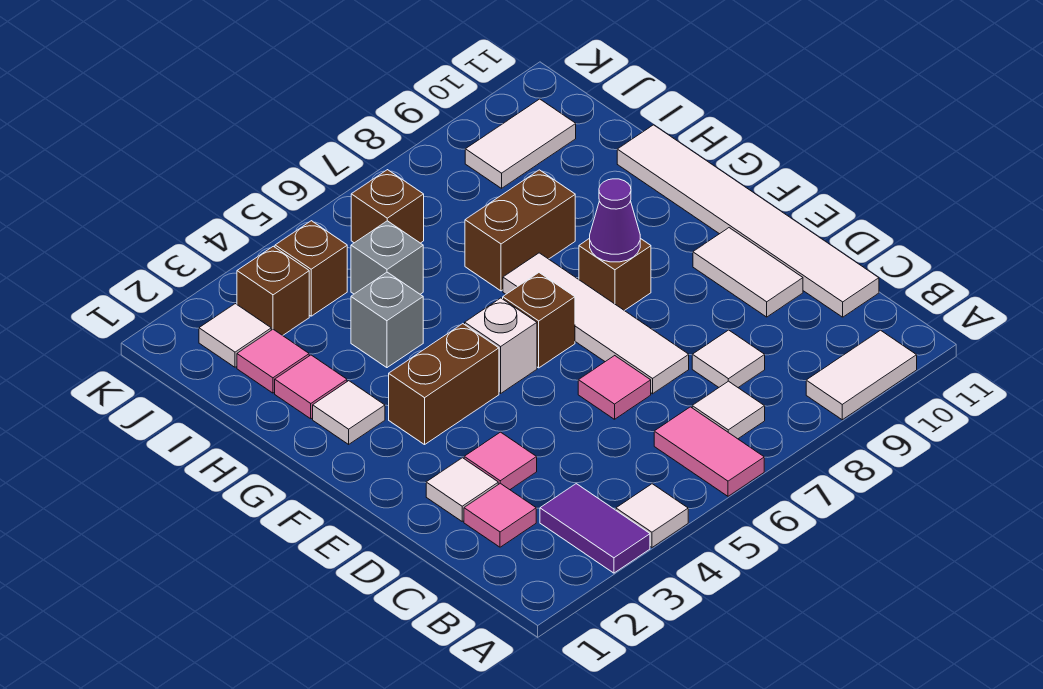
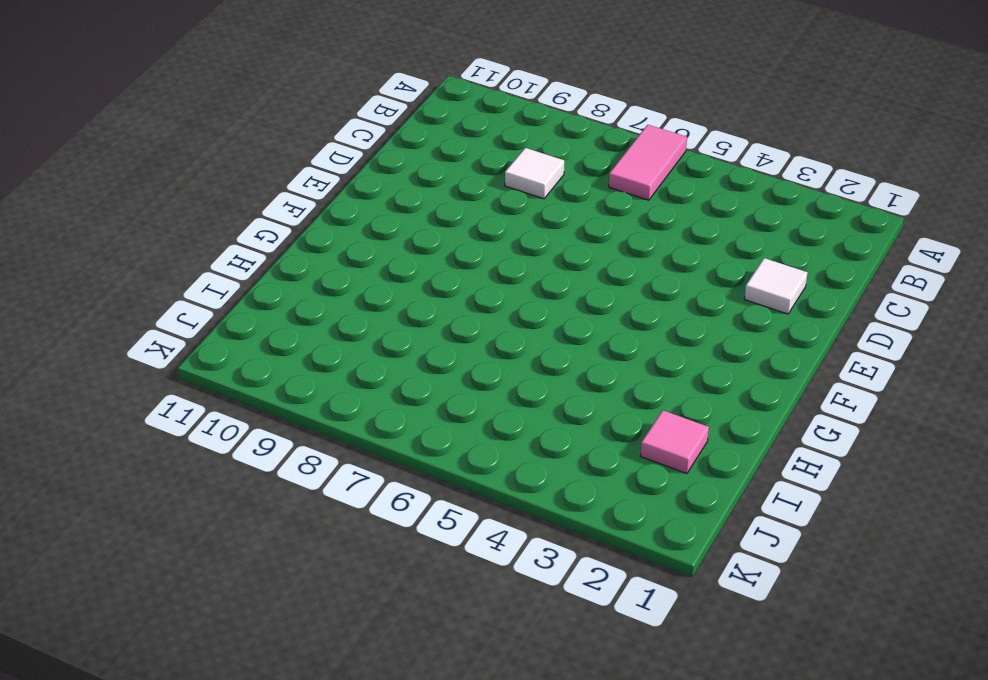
none -> purple 1x2 tile [540,484,650,573]
none -> white 1x1 tile [616,484,688,547]
none -> white 1x2 tile [806,330,917,420]

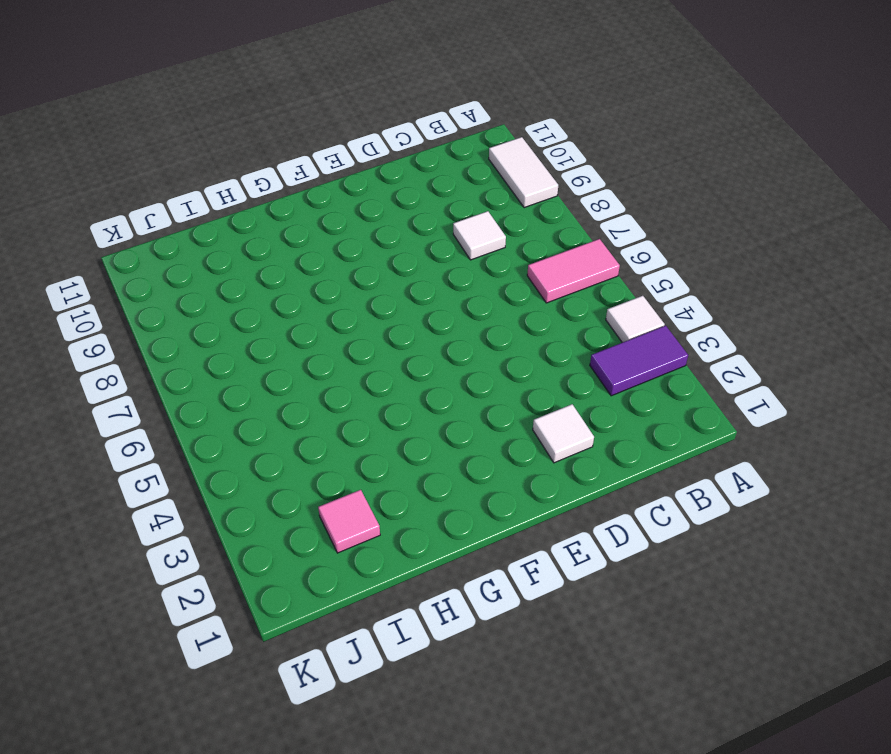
none -> white 1x1 tile [692,381,765,439]
none -> pink 1x1 tile [464,483,536,547]
none -> white 1x6 tile [617,125,879,317]

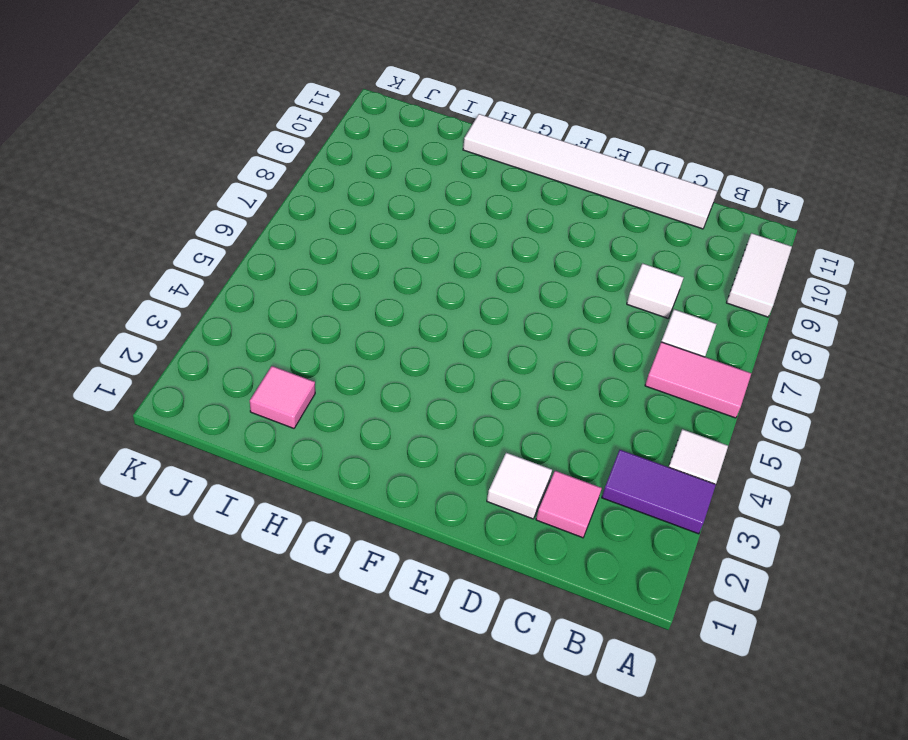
none -> pink 1x1 tile [464,432,537,490]
none -> pink 1x1 tile [578,356,651,419]
none -> white 1x4 tile [503,253,689,394]

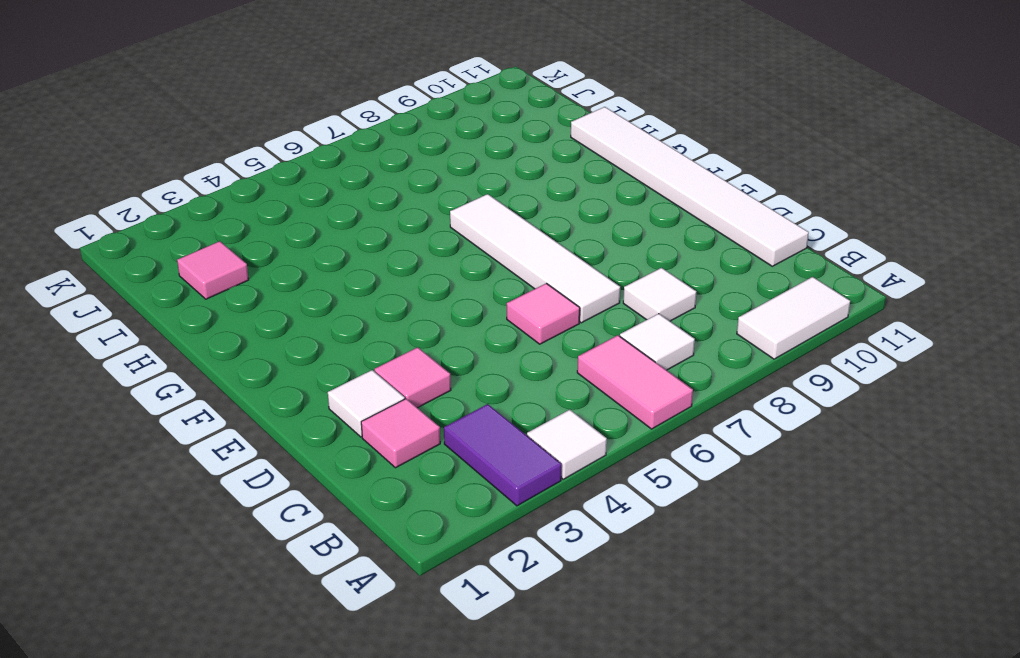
none -> white 1x2 tile [693,228,803,317]
none -> brown 1x2 brick [389,324,499,445]
none -> white 1x1 brick [465,298,537,393]

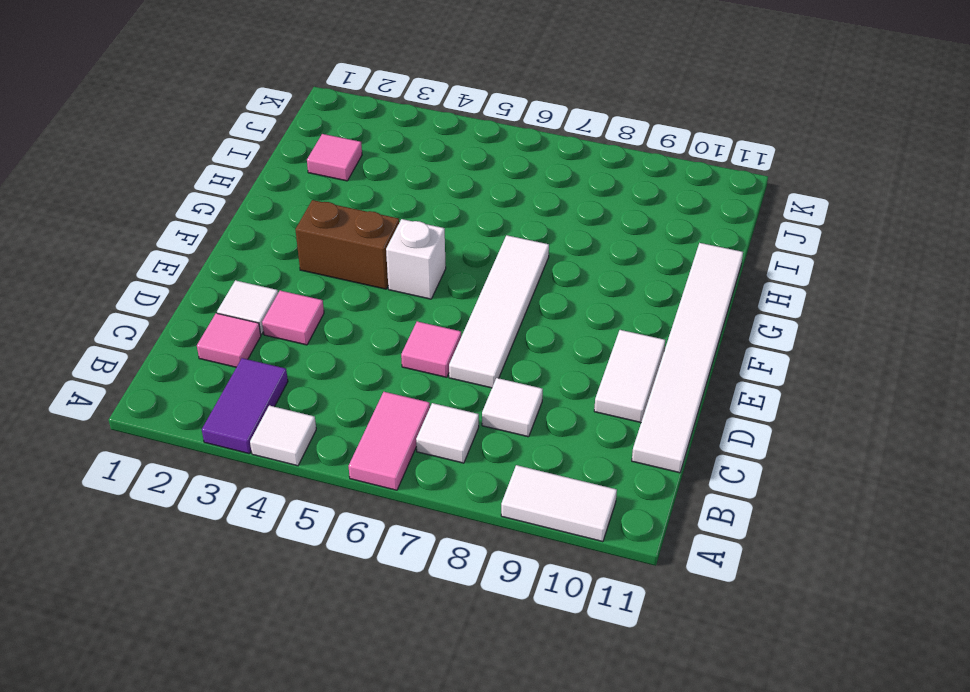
none -> brown 1x1 brick [503,273,575,368]
none -> brown 1x1 brick [579,238,651,311]
none -> white 1x1 tile [313,381,385,444]

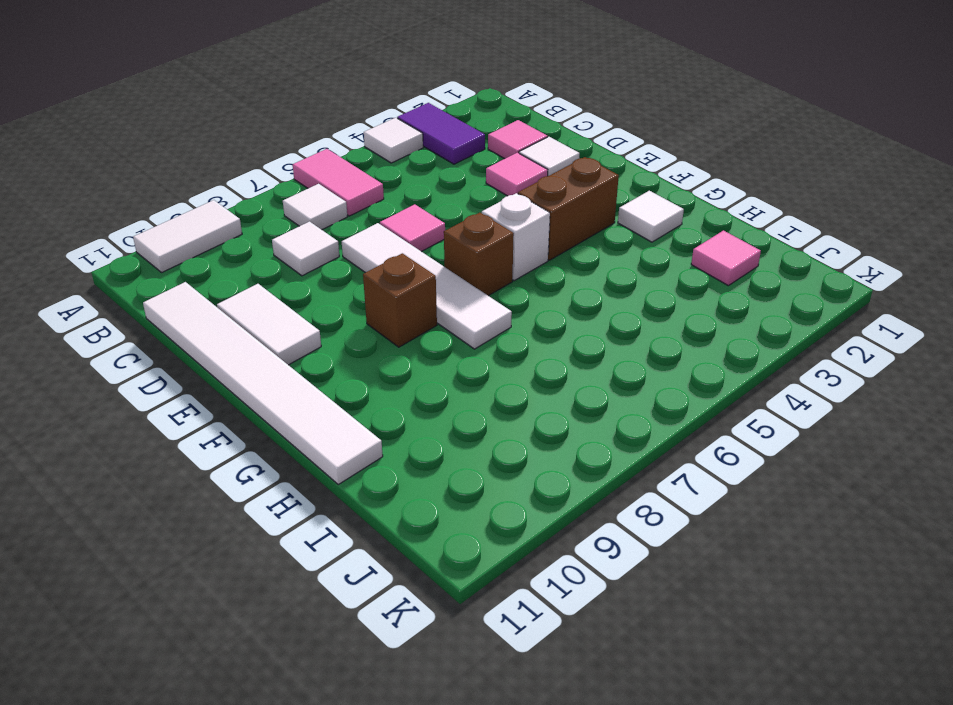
none -> pink 1x1 tile [275,355,347,419]
none -> grey 1x1 brick [351,272,423,368]
none -> brown 1x2 brick [465,170,575,291]

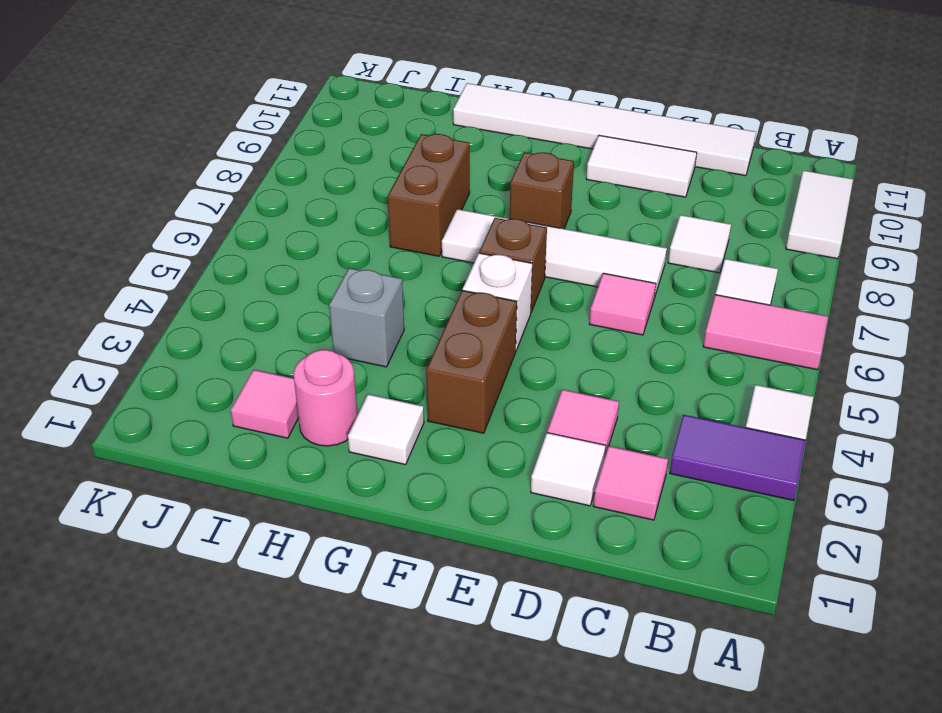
pink 1x1 round brick [293,350,357,446] -> pink 1x1 tile [275,355,347,419]
none -> grey 1x1 brick [351,221,423,294]
none -> white 1x1 tile [199,304,271,367]
none -> brown 1x1 brick [237,246,309,336]

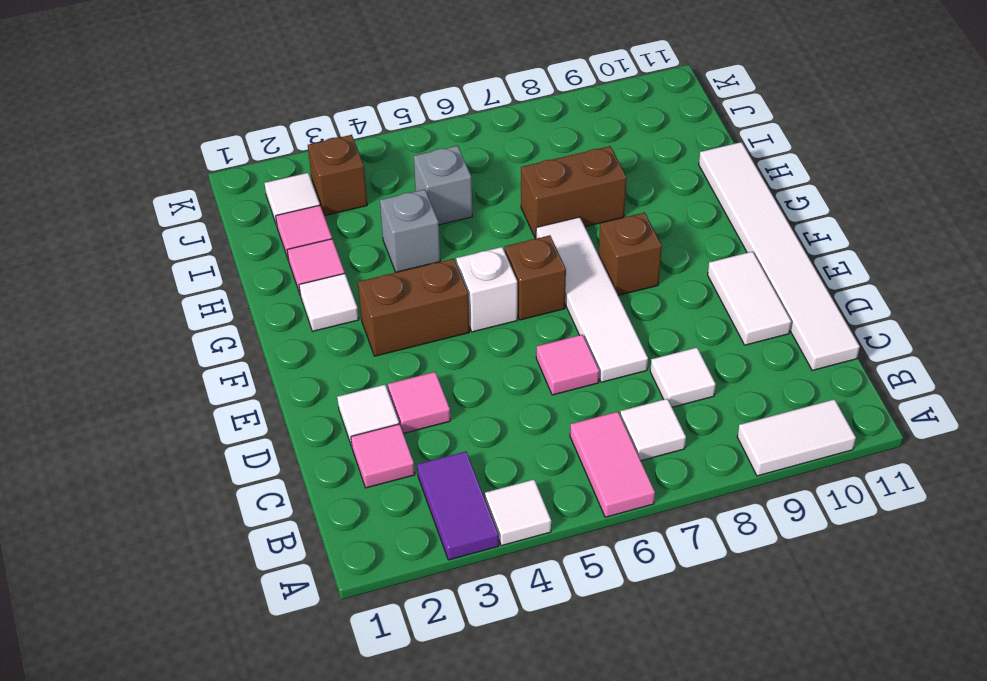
none -> brown 1x1 brick [275,221,347,316]
none -> brown 1x1 brick [351,170,424,243]
none -> white 1x2 tile [465,99,576,188]

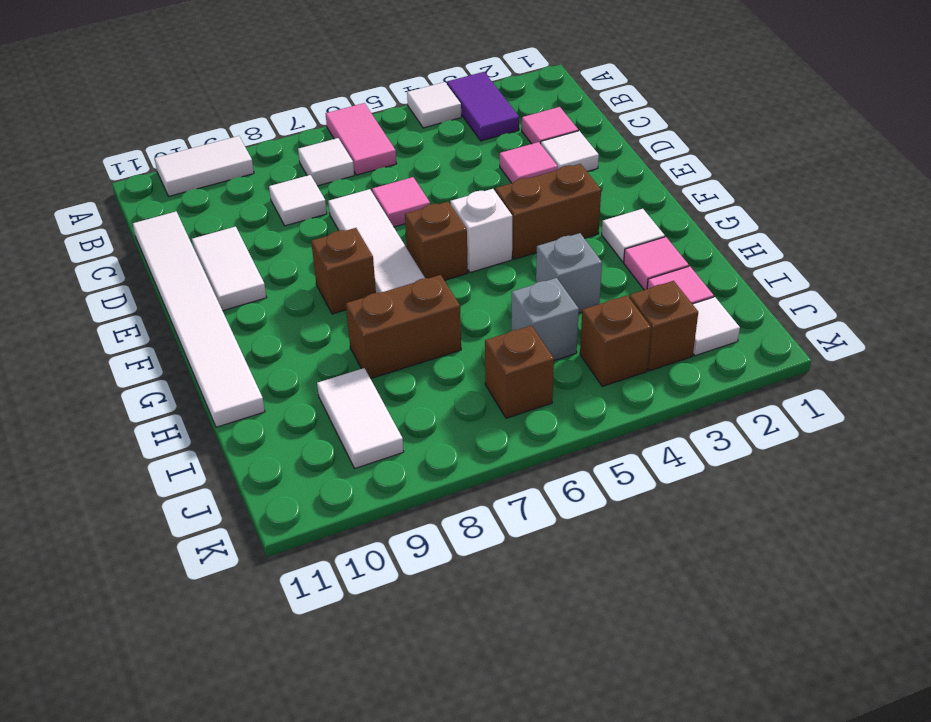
white 1x2 tile [317,368,404,468] -> white 1x2 tile turned to [465,99,576,188]
none -> purple 1x1 cone [590,179,640,262]

